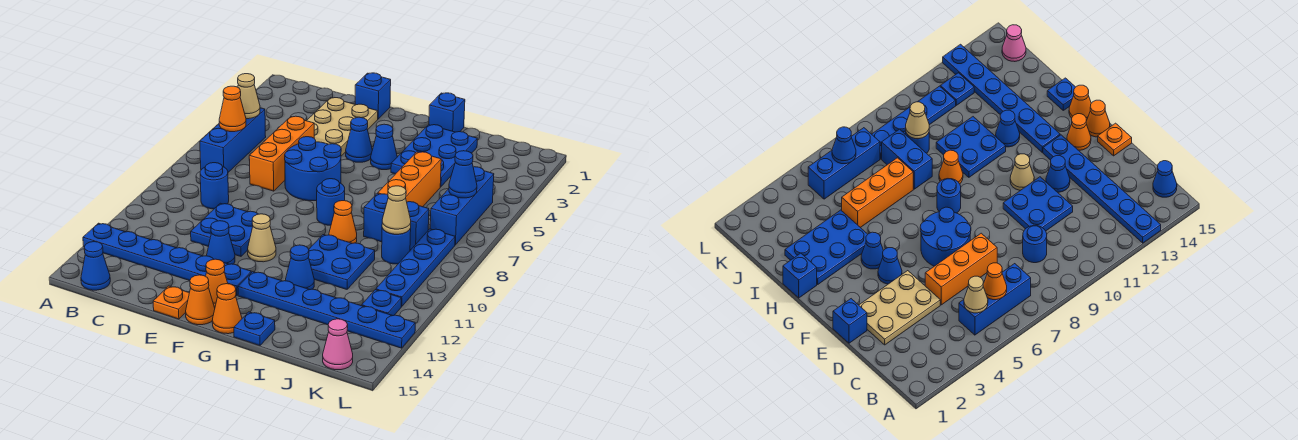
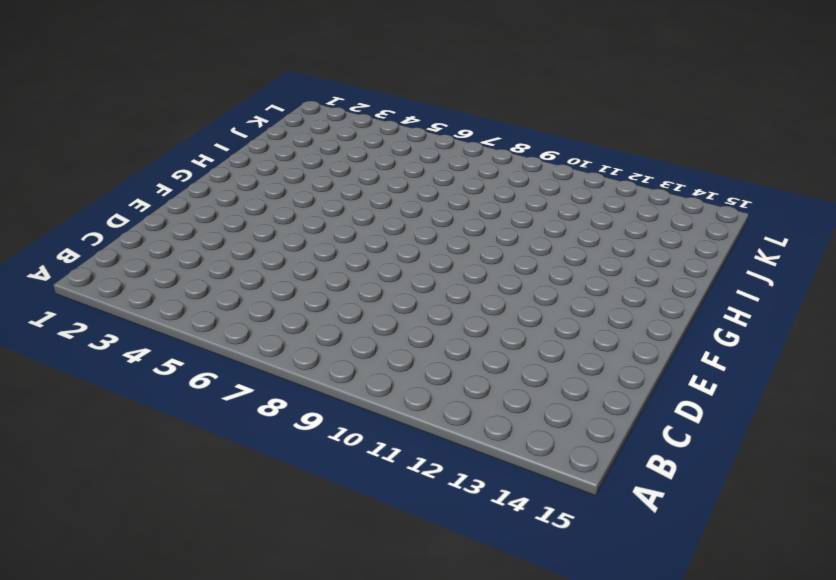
none -> blue 1x6 plate [83,223,251,296]
none -> blue 1x3 brick [200,108,266,172]
none -> blue 1x1 cone [81,242,110,290]
none -> blue 1x1 round brick [200,163,229,209]

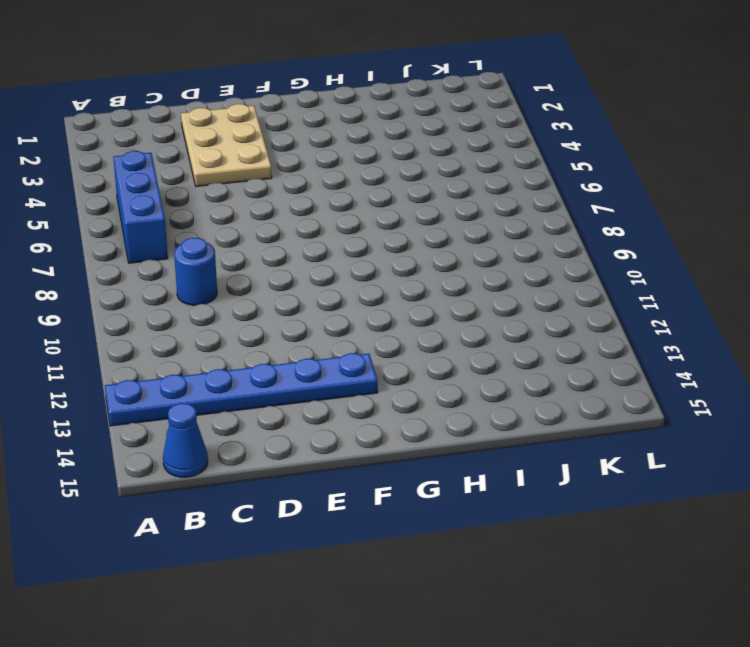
none -> orange 1x3 brick [249,116,314,191]
none -> blue 2x2 plate [191,203,258,256]
none -> blue 1x1 brick [355,73,391,119]
none -> blue 2x2 round brick [285,137,341,201]

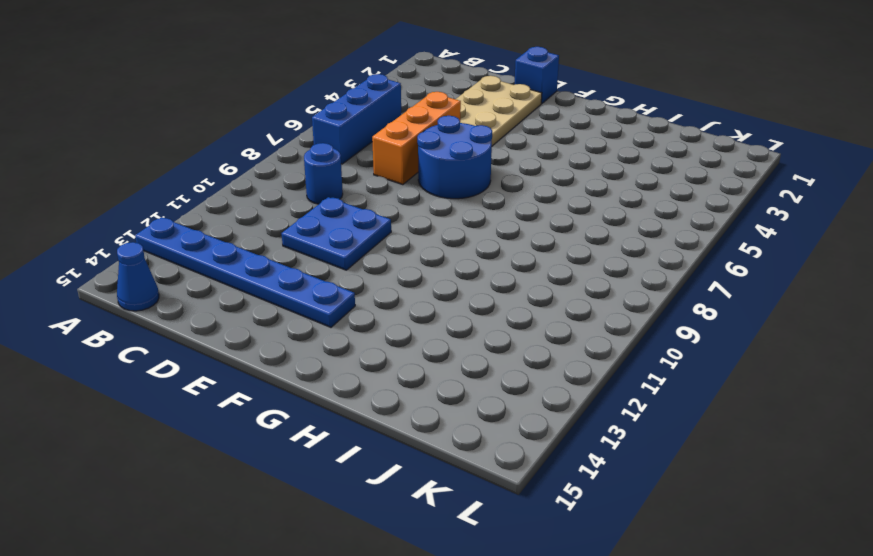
none -> blue 1x1 cone [207,221,235,264]
none -> orange 1x1 plate [153,286,189,319]
none -> blue 1x1 cone [346,117,372,162]
none -> tan 1x1 cone [248,214,276,262]

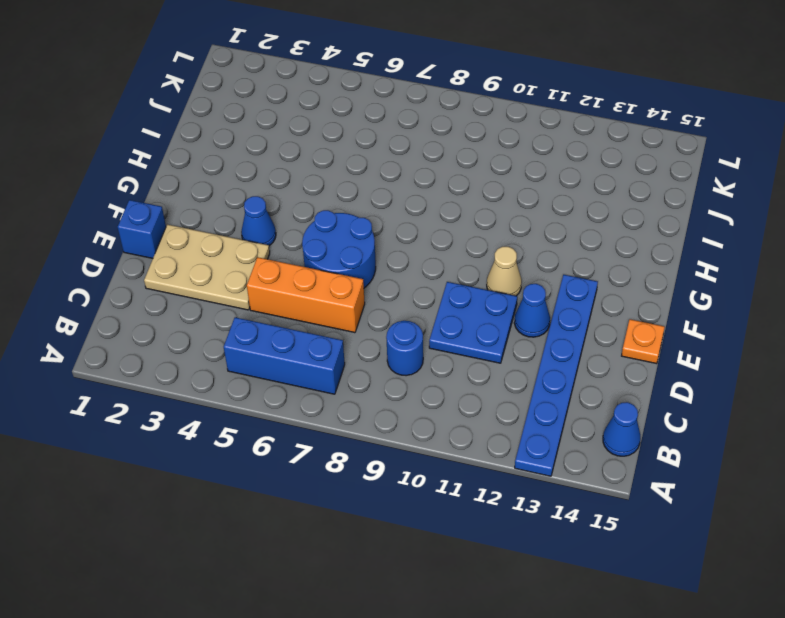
none -> orange 1x1 cone [206,259,228,308]
none -> orange 1x1 cone [186,275,215,325]
none -> blue 1x1 cone [371,124,397,170]
none -> blue 1x1 round brick [317,179,345,225]

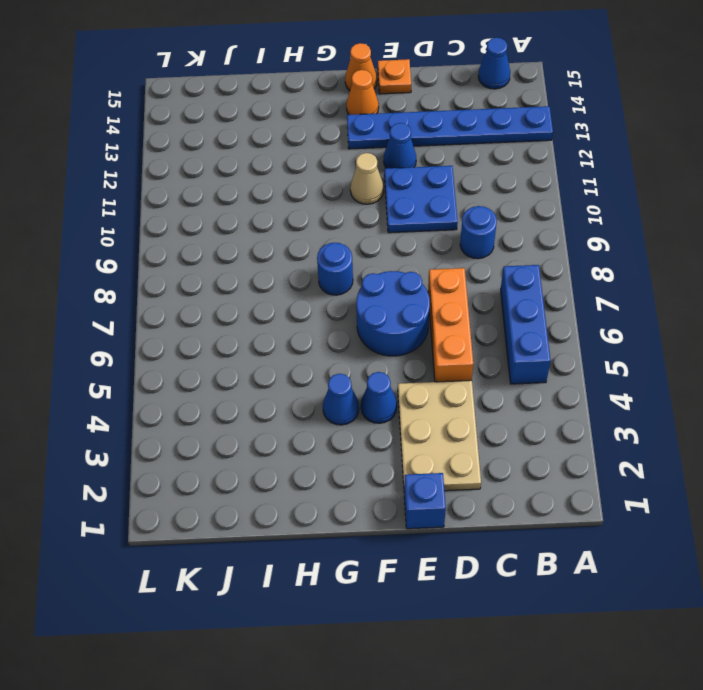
none -> blue 1x6 plate [238,272,415,348]
none -> orange 1x1 cone [212,284,242,334]
none -> blue 1x1 brick [429,93,465,132]
none -> blue 2x3 plate [391,125,477,187]

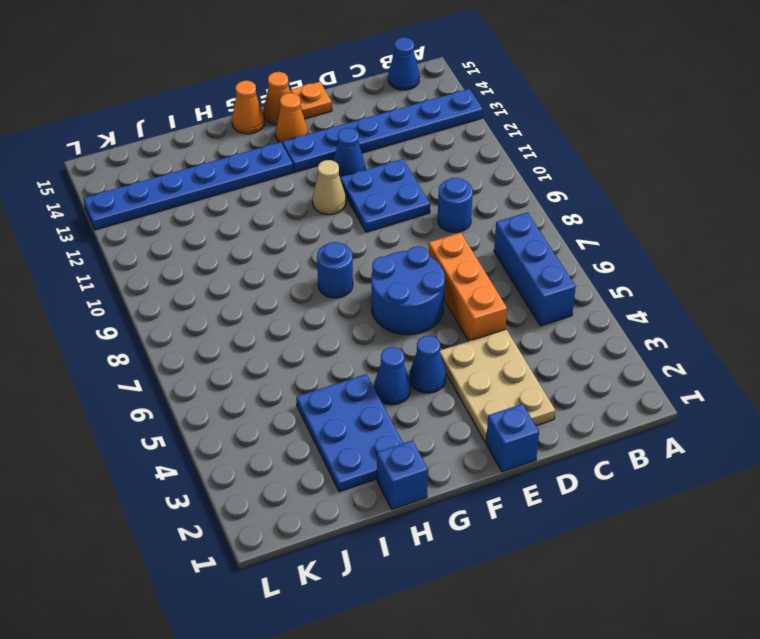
none -> orange 1x1 cone [329,201,357,243]
none -> blue 2x2 plate [309,235,375,289]
none -> blue 1x1 cone [286,245,314,290]
none -> blue 1x1 plate [234,312,275,346]

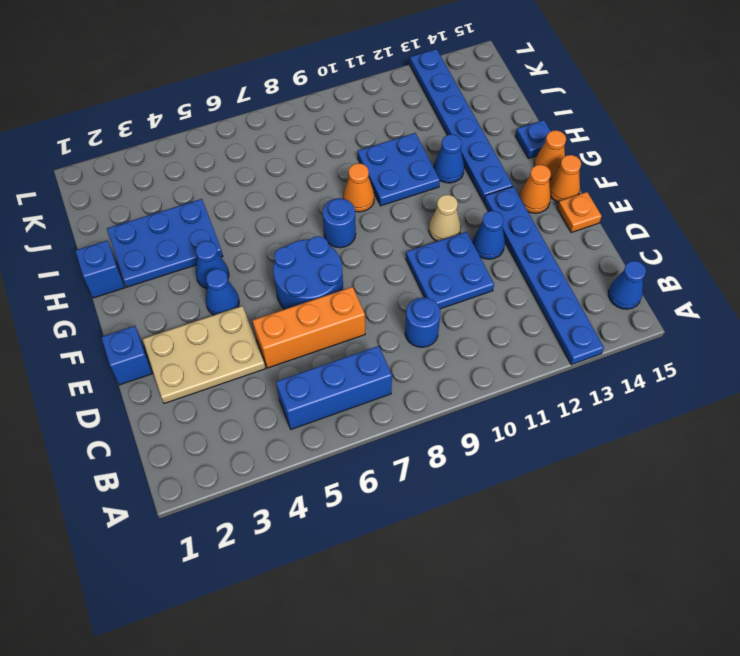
none -> orange 1x3 brick [378,152,441,207]
none -> blue 1x2 brick [364,194,429,250]
none -> blue 1x1 round brick [382,228,411,264]
none -> blue 1x3 brick [430,167,494,245]

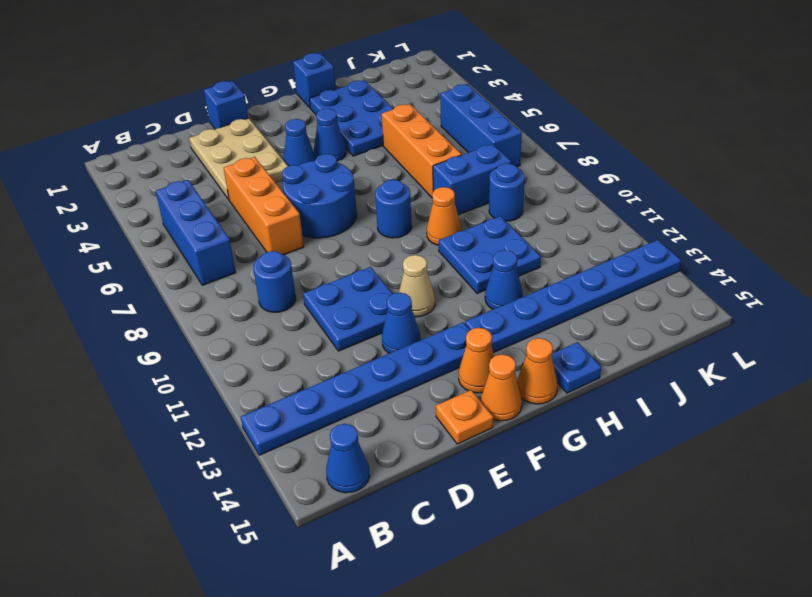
none -> blue 1x4 plate [376,229,455,307]
none -> blue 1x1 plate [361,290,401,316]
none -> pink 1x1 cone [323,319,353,370]
none -> tan 1x1 cone [238,74,260,119]

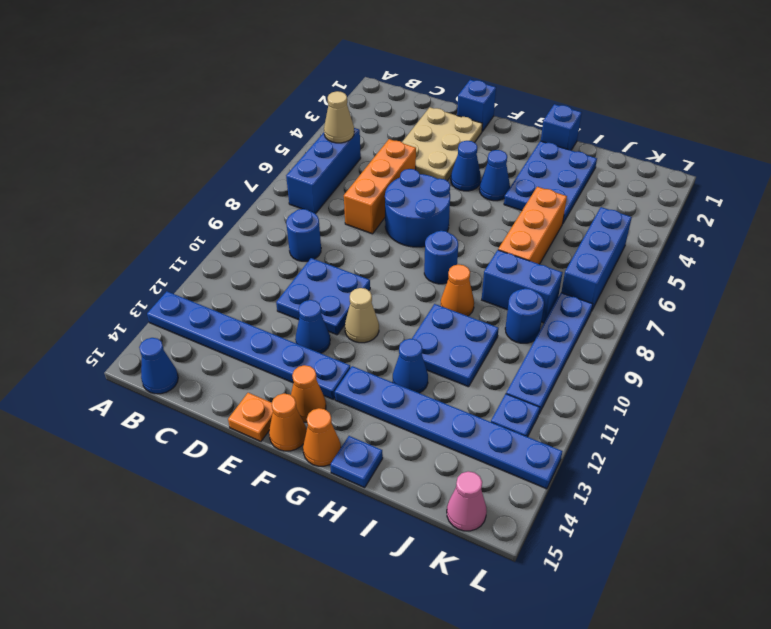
none -> orange 1x1 cone [219,86,246,132]
none -> tan 1x1 cone [382,186,411,234]
none -> blue 1x1 cone [449,151,477,198]

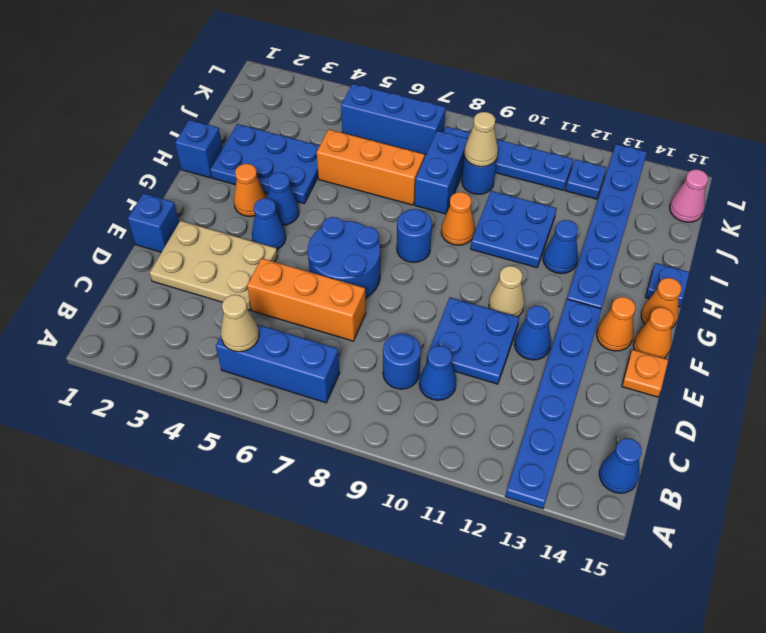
blue 1x1 cone [419,346,456,400] -> blue 1x1 cone moved to [449,151,477,198]
orange 1x1 cone [234,164,266,216] -> orange 1x1 cone moved to [219,86,246,132]

